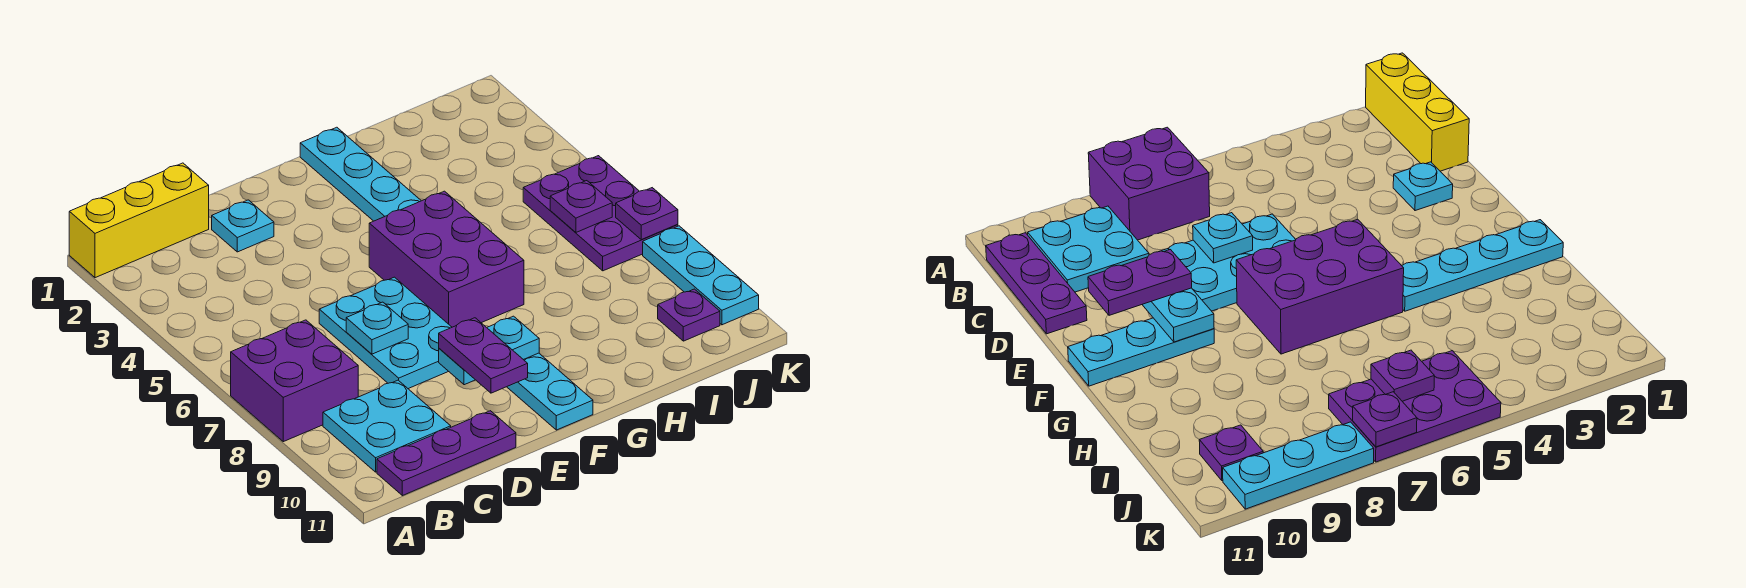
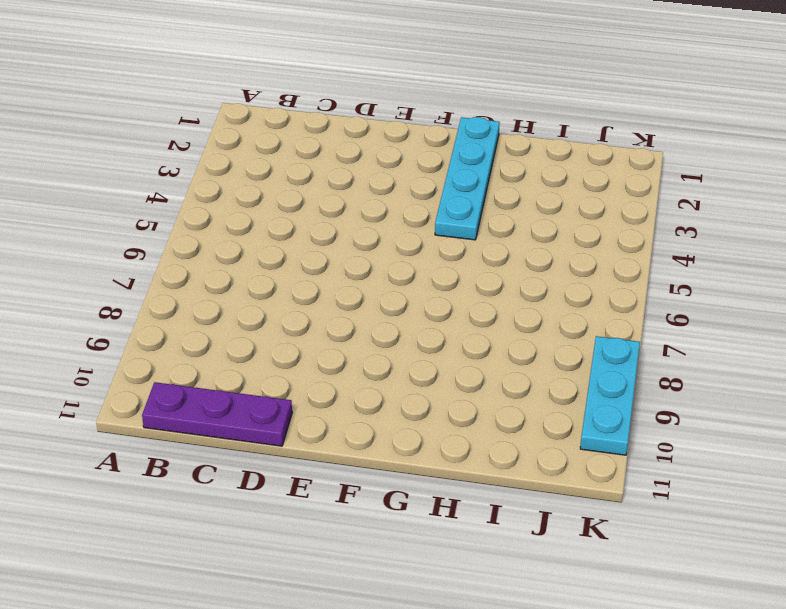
none -> yellow 1x3 brick [69,163,209,278]
none -> purple 2x2 brick [231,320,358,442]
none -> cyan 2x2 plate [323,380,451,472]

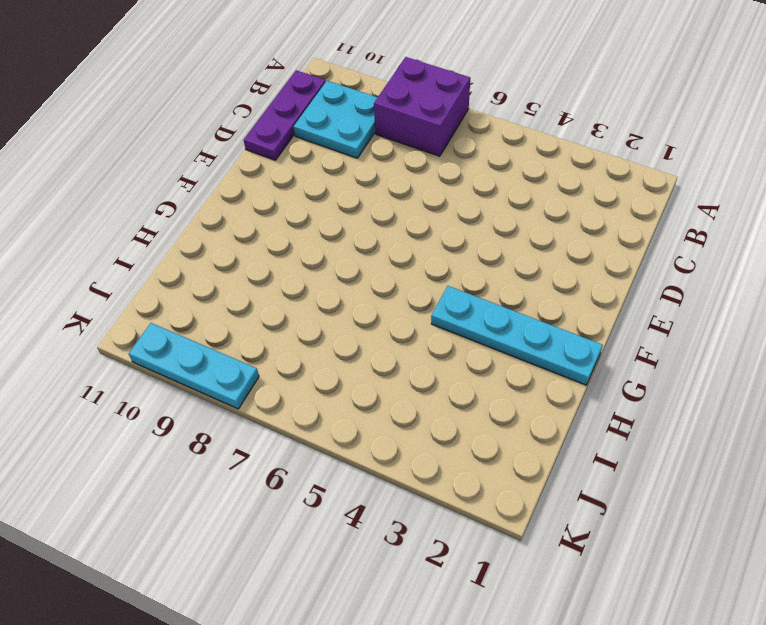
none -> yellow 1x3 brick [69,163,209,278]
none -> cyan 1x1 plate [212,200,274,252]
none -> cyan 2x3 plate [319,277,452,389]

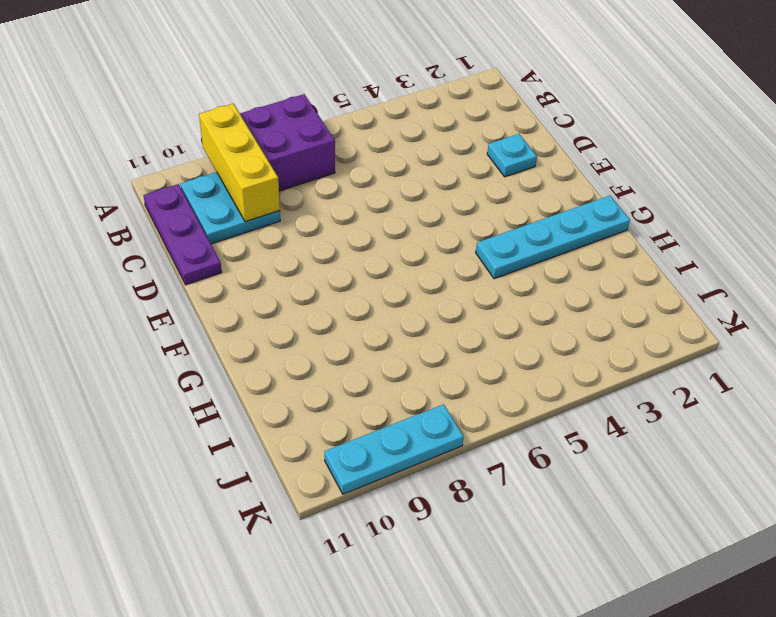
yellow 1x3 brick [199,104,280,222] -> yellow 1x3 brick moved to [69,163,209,278]
none -> cyan 2x3 plate [319,277,452,389]
none -> purple 2x3 brick [369,191,524,327]
none -> cyan 1x3 plate [507,353,593,430]

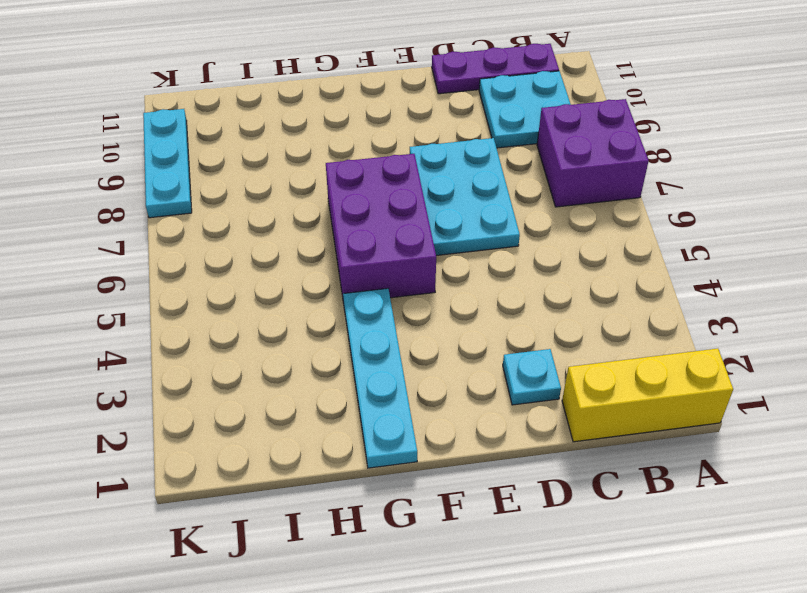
none -> cyan 1x3 plate [507,353,593,430]
none -> purple 2x3 plate [523,156,678,271]
none -> purple 1x1 plate [658,289,720,341]

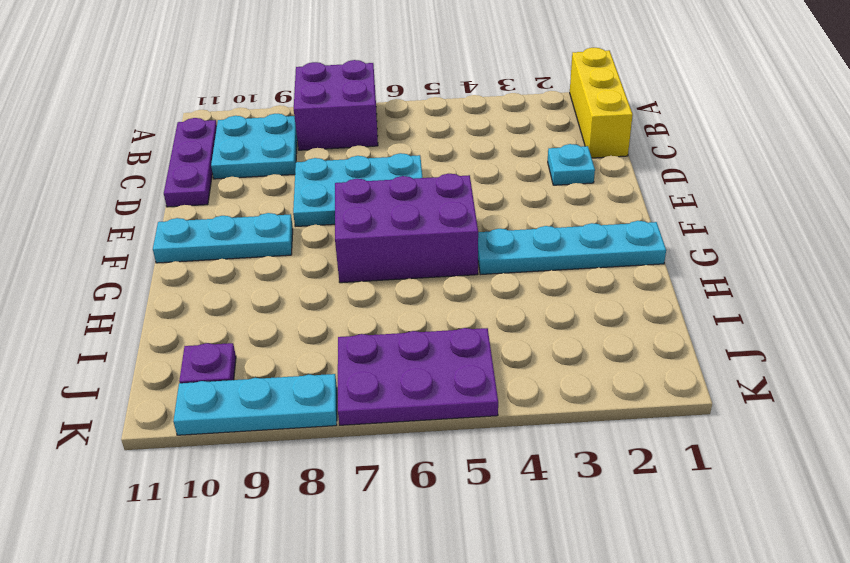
none -> cyan 1x1 plate [346,302,408,354]
none -> cyan 1x2 plate [439,316,539,385]
none -> purple 1x1 plate [550,181,612,232]

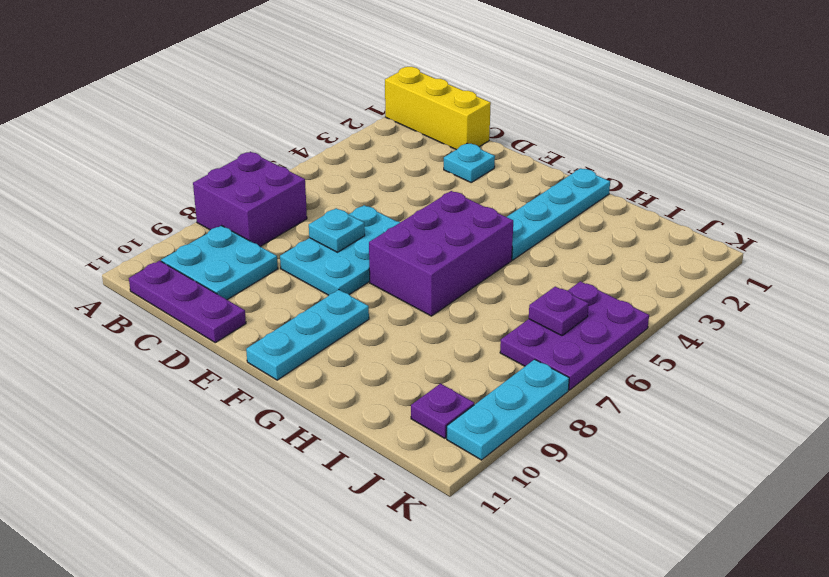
none -> cyan 1x2 plate [439,316,539,385]
none -> purple 1x1 plate [616,188,678,240]
none -> purple 1x2 plate [439,318,528,393]

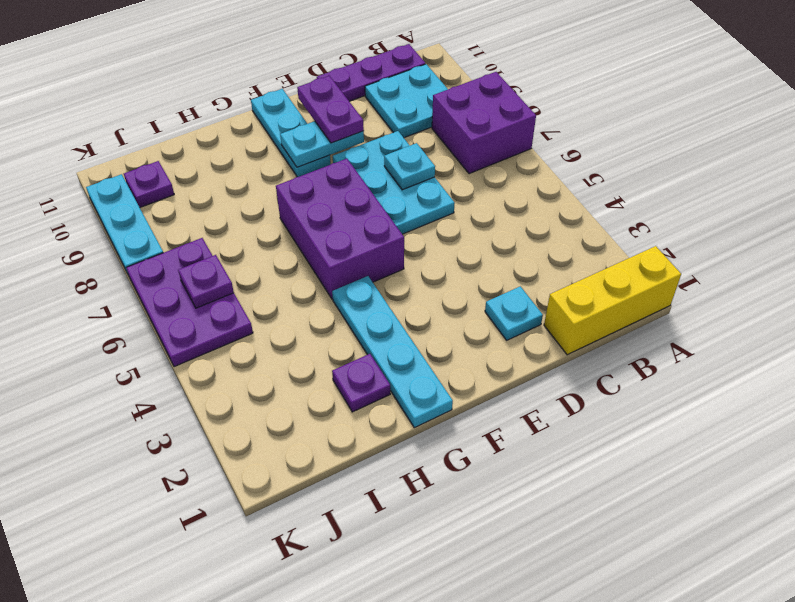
purple 1x1 plate [332,354,390,412] -> purple 1x1 plate moved to [616,188,678,240]

